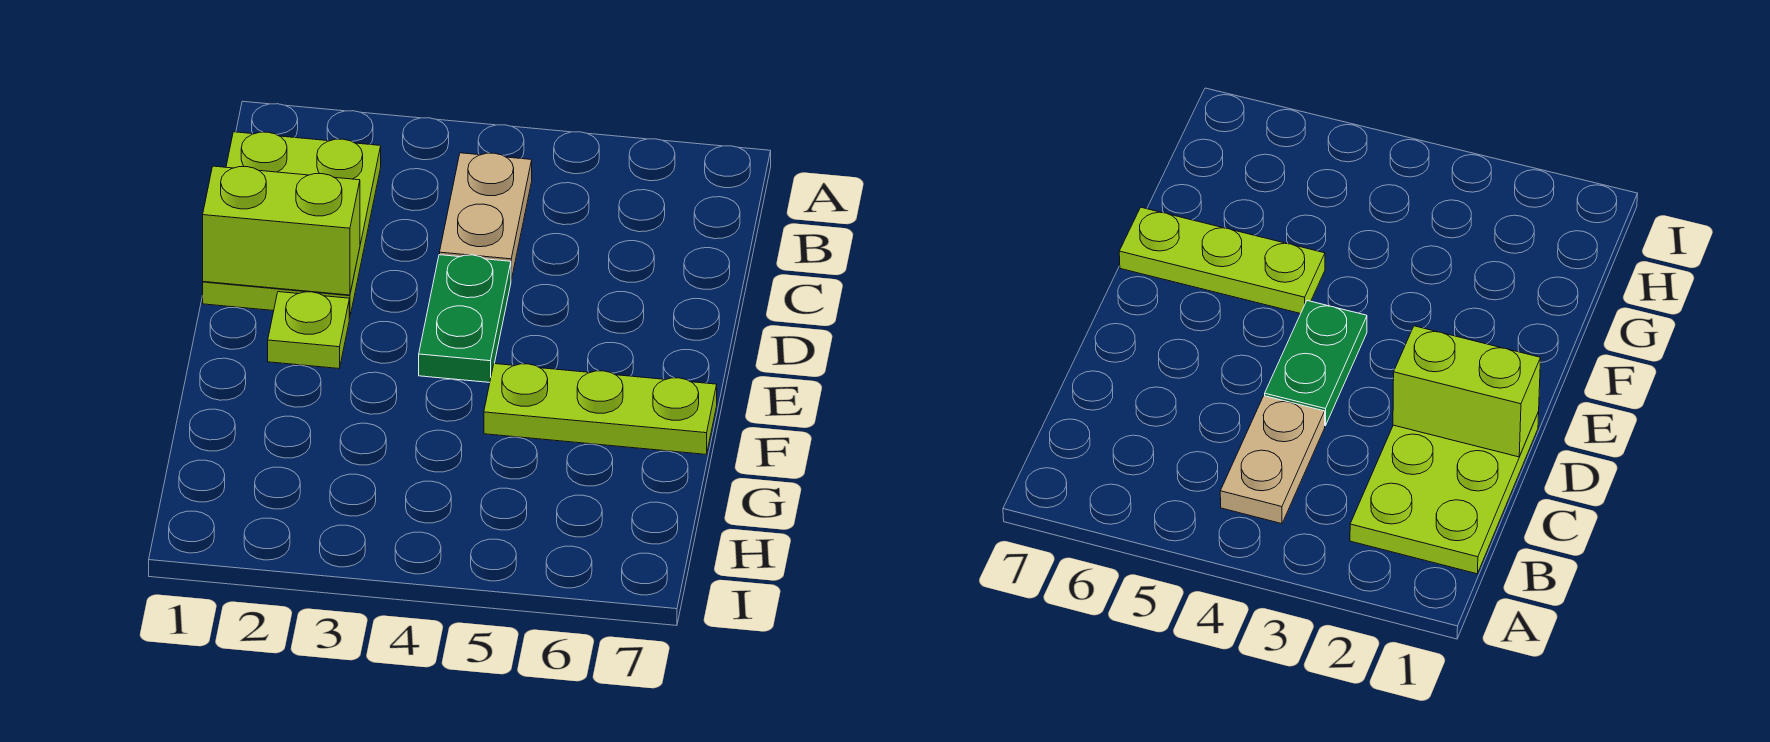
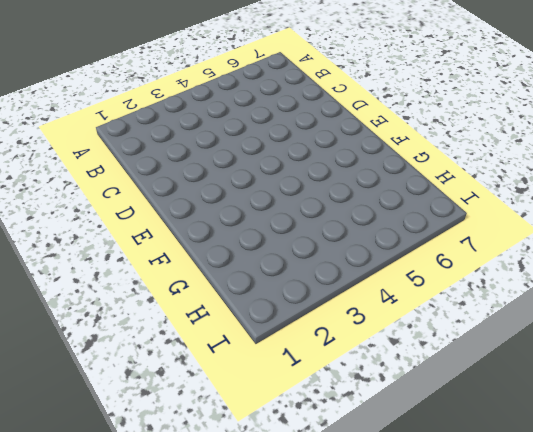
none -> lime 2x3 plate [203,132,381,318]
none -> tan 1x2 plate [440,153,532,280]

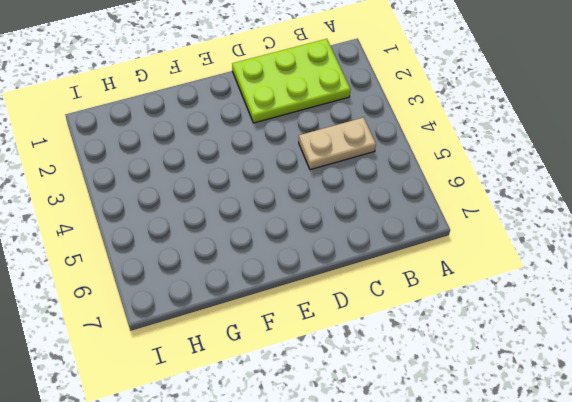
none -> green 1x2 plate [419,255,511,383]
none -> lime 1x1 plate [268,292,349,368]

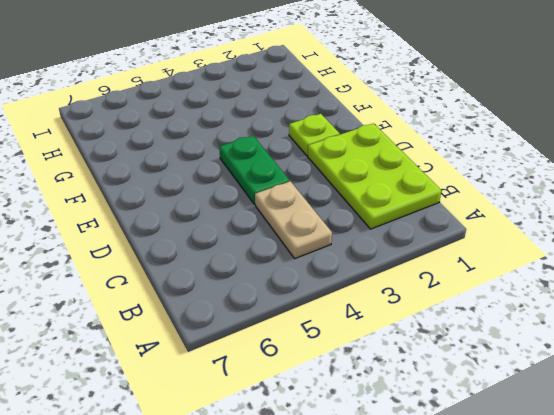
none -> lime 1x3 plate [484,364,717,454]
none -> lime 1x2 brick [203,166,360,295]

